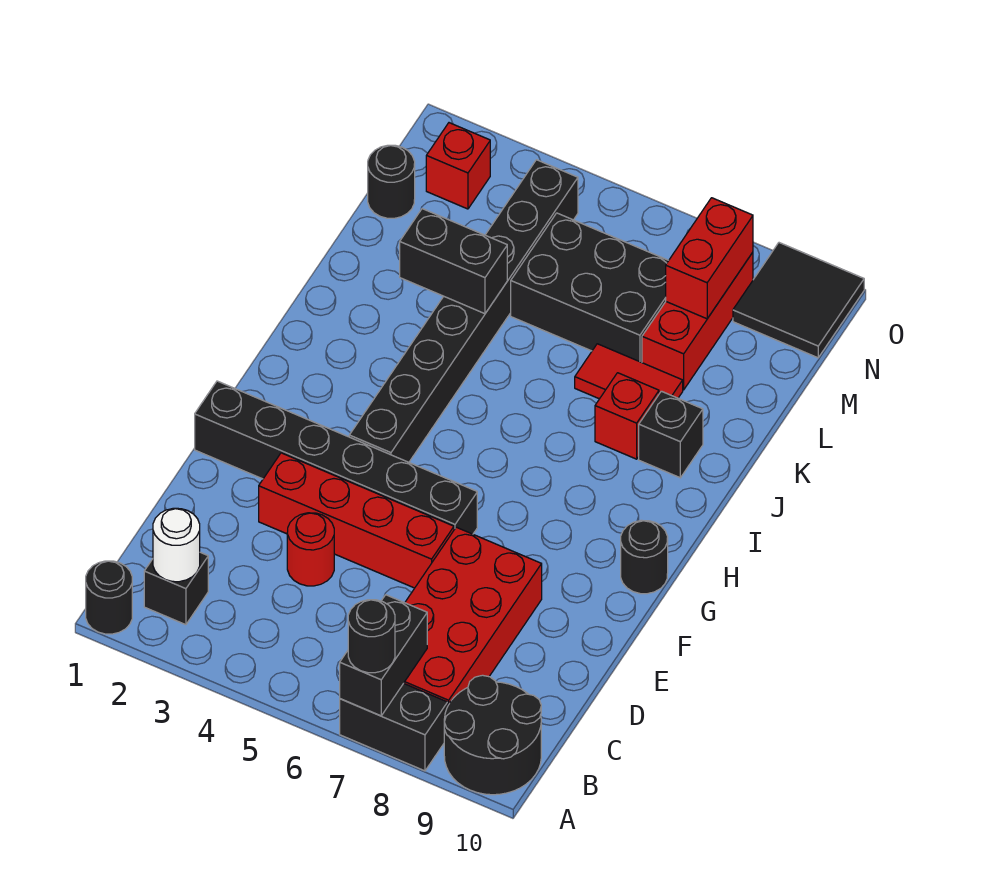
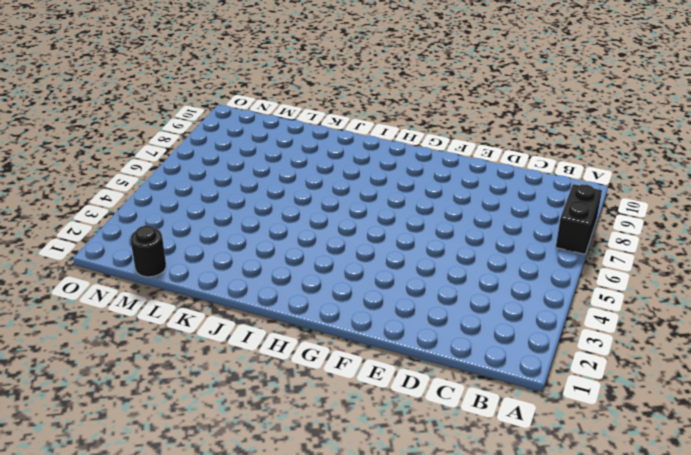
none -> black 1x1 round brick [86,561,132,634]
none -> black 2x2 round brick [444,675,541,795]
none -> black 1x1 brick [144,552,208,625]

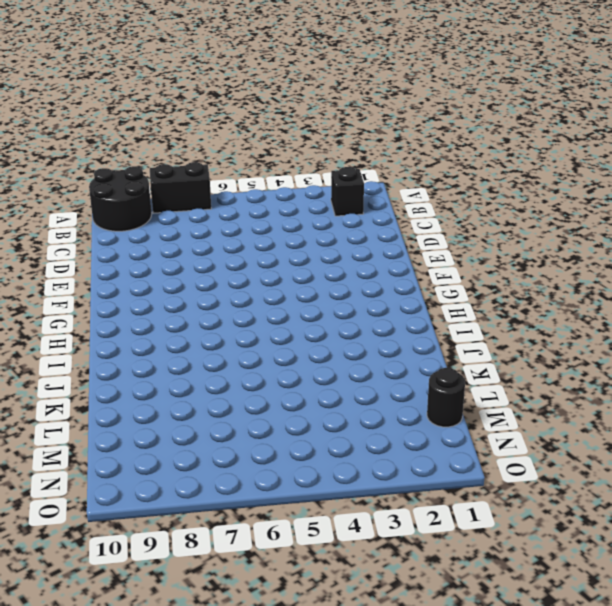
none -> black 1x1 round brick [86,561,132,634]
none -> red 2x4 brick [404,527,542,705]
none -> red 1x1 round brick [287,513,334,586]

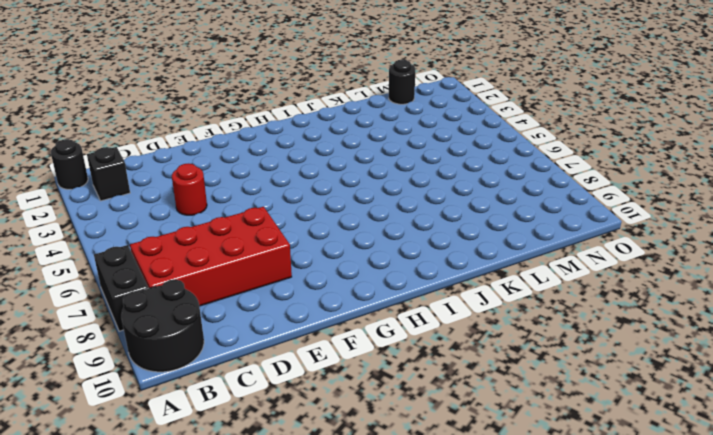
none -> red 1x4 brick [259,453,454,588]
none -> black 1x6 brick [195,381,477,534]
none -> black 1x8 brick [349,160,578,462]

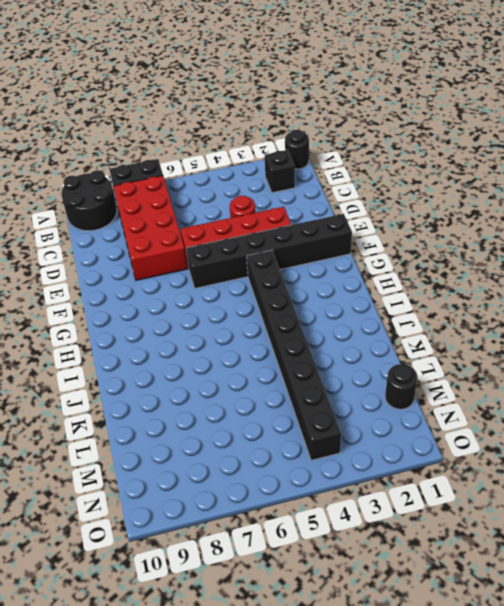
none -> black 1x1 round brick [621,520,668,594]
none -> red 1x1 brick [595,373,659,459]
none -> black 1x1 brick [639,391,703,478]

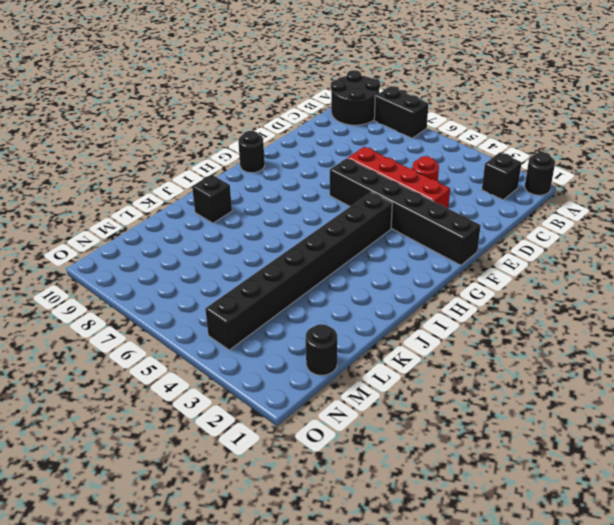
none -> red 2x4 brick [404,527,542,705]
none -> red 1x1 brick [595,373,659,459]
none -> red 1x2 tile [575,344,683,399]

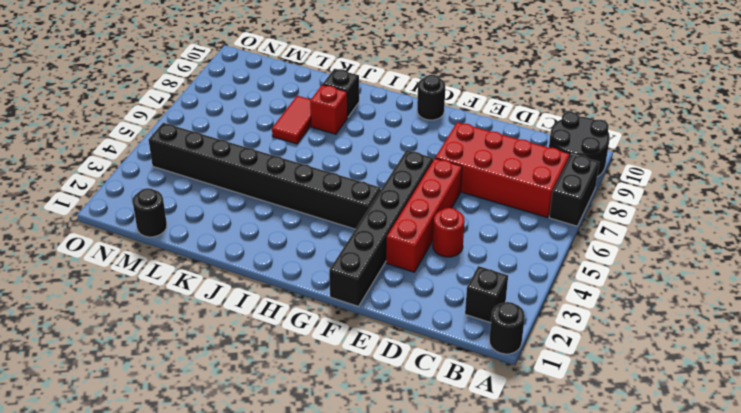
none -> black 2x3 brick [511,213,669,362]
none -> red 1x3 brick [642,252,753,390]
none -> red 1x1 brick [426,123,490,209]

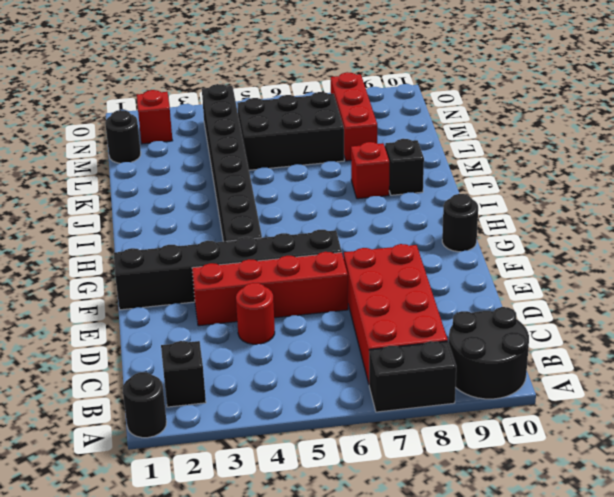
none -> red 1x2 tile [575,344,683,399]
none -> black 2x2 tile [733,243,864,358]
none -> black 1x2 brick [340,595,427,716]

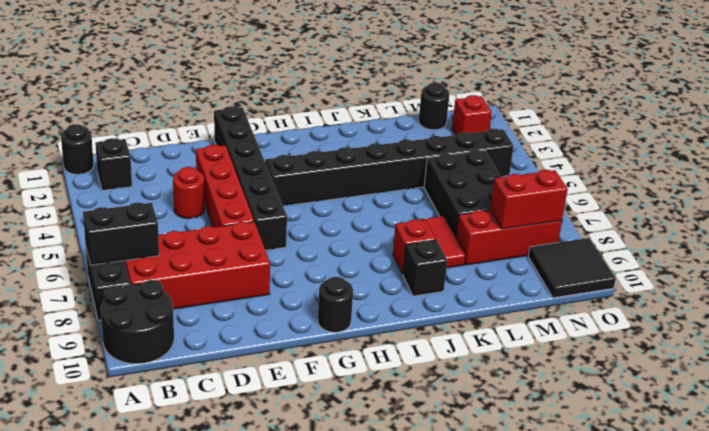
none -> white 1x1 round brick [153,508,200,582]
none -> black 1x2 brick [400,209,507,314]
none -> black 1x1 round brick [348,600,395,673]

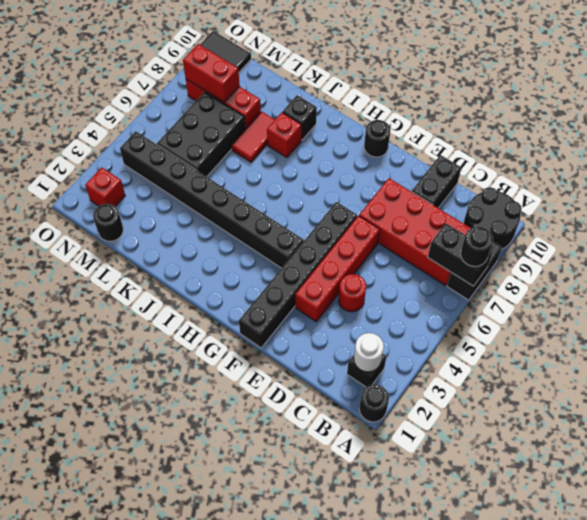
black 1x2 brick [412,155,461,208] -> black 1x2 brick moved to [400,209,507,314]

